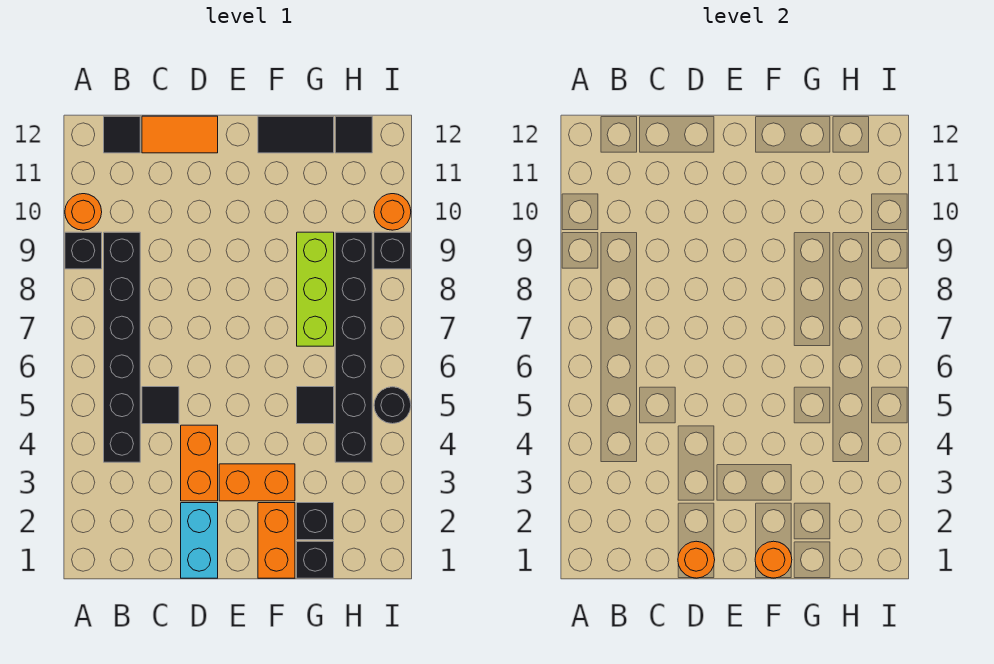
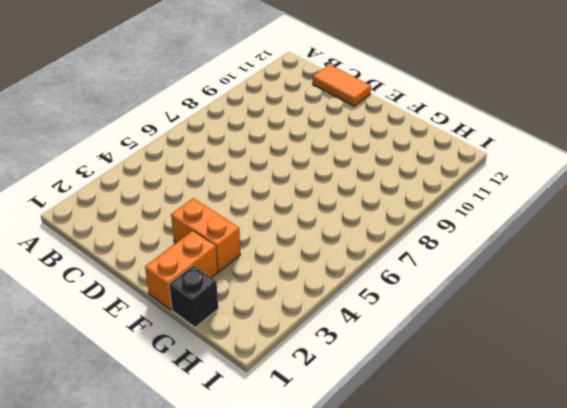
none -> black 1x1 brick [65,232,102,269]
none -> orange 1x1 round brick [65,194,102,230]
none -> black 1x6 brick [104,232,140,462]

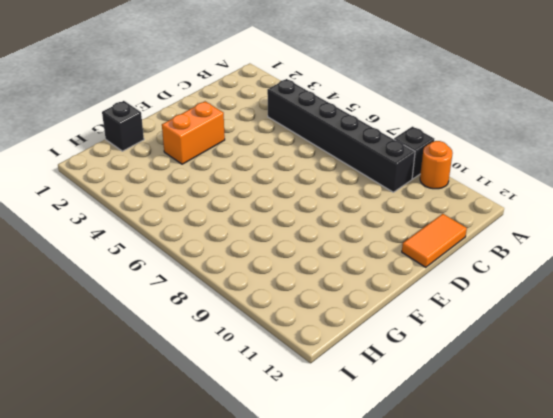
none -> black 1x1 tile [104,116,140,153]
none -> black 1x1 tile [142,387,179,424]
none -> cyan 1x2 brick [181,503,218,578]

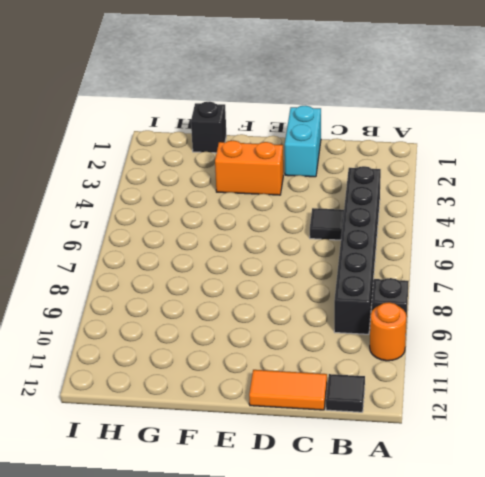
none -> orange 1x2 brick [181,425,218,501]
none -> orange 1x2 brick [258,503,295,578]
none -> black 1x2 tile [258,116,334,153]

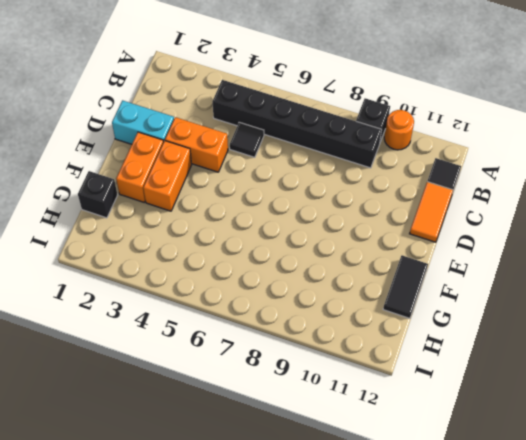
orange 1x2 brick [116,132,164,203] -> orange 1x2 brick turned to [258,503,295,578]
none -> black 1x1 brick [297,503,334,540]
none -> black 1x1 tile [297,387,334,424]
none -> lime 1x3 brick [297,232,334,346]

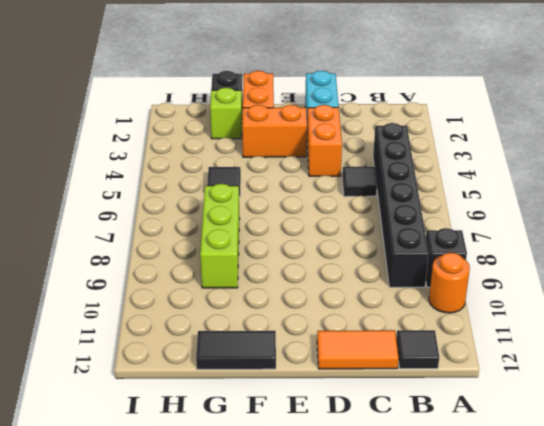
lime 1x1 brick [210,88,242,139] -> black 1x1 brick [297,503,334,540]
none -> black 1x6 brick [335,232,372,462]
none -> black 1x1 tile [335,116,372,153]
none -> black 1x1 round brick [374,387,411,424]

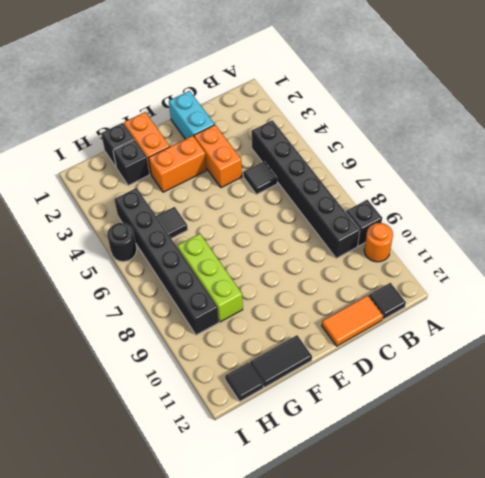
none -> black 1x1 brick [374,232,411,269]
none -> orange 1x1 round brick [374,194,411,230]
none -> orange 1x1 round brick [678,541,715,578]

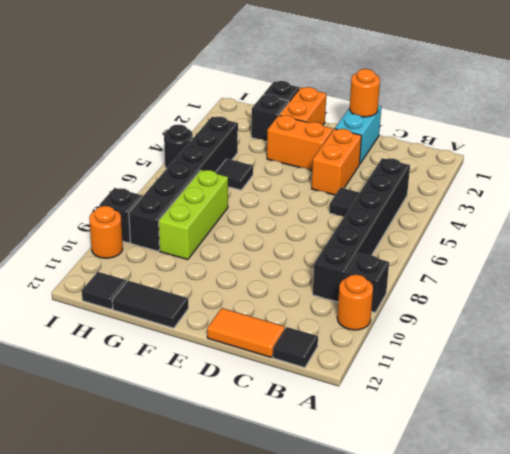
none -> orange 1x1 round brick [755,541,792,578]

